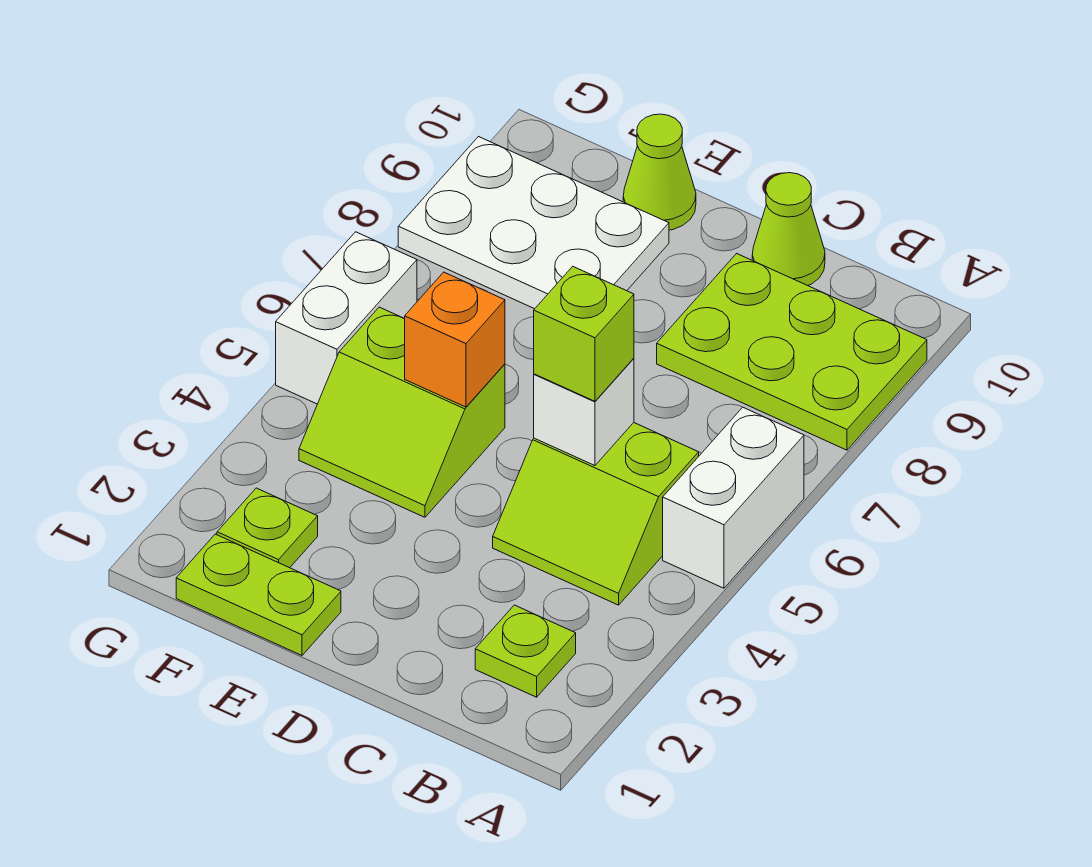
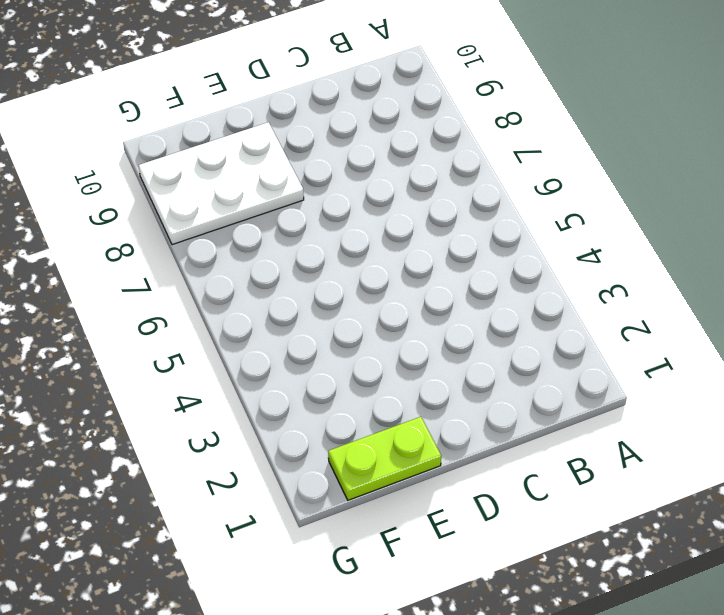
none -> white 1x2 brick [663,407,804,588]
none -> lime 2x3 plate [657,254,927,450]
none -> lime 1x1 plate [475,605,576,697]

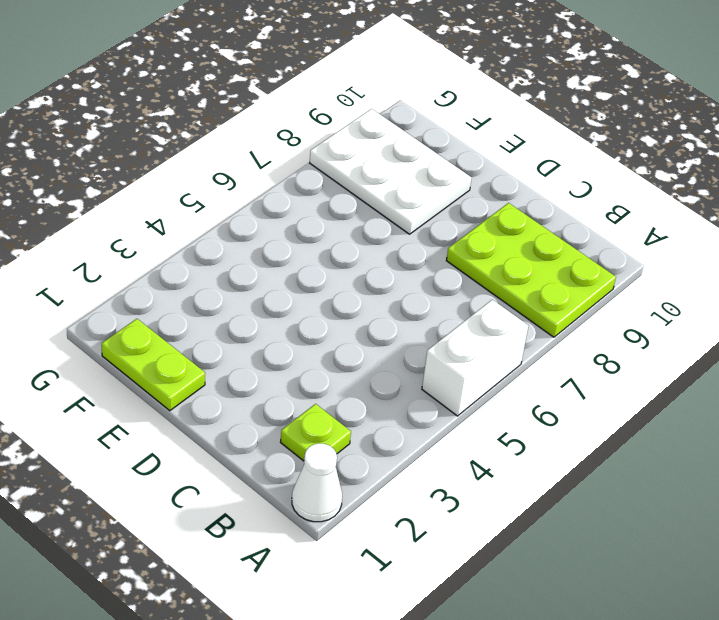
white 1x1 cone [292,443,342,522] -> none
none -> lime 2x2 slope [493,423,699,605]
none -> lime 1x1 cone [752,173,825,286]
none -> lime 2x2 slope [299,307,505,517]

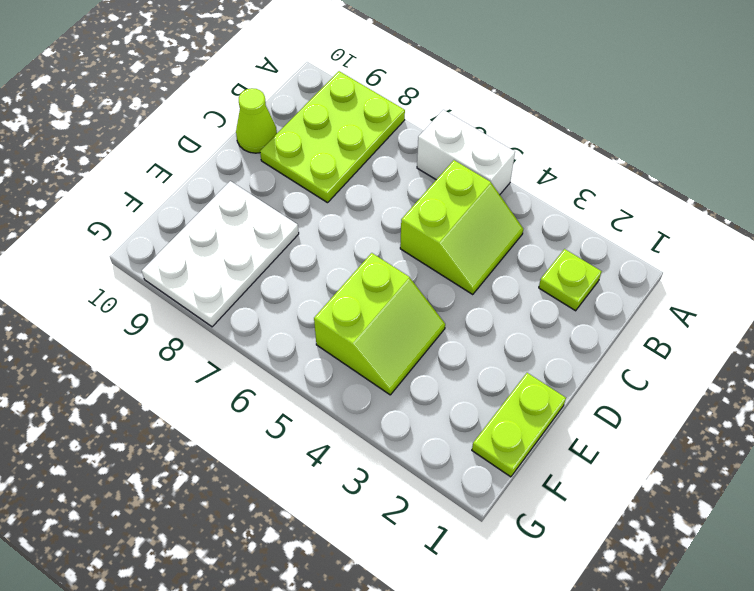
none -> lime 1x1 cone [623,114,696,230]
none -> lime 1x1 plate [217,488,318,568]
none -> white 1x2 brick [276,232,417,404]

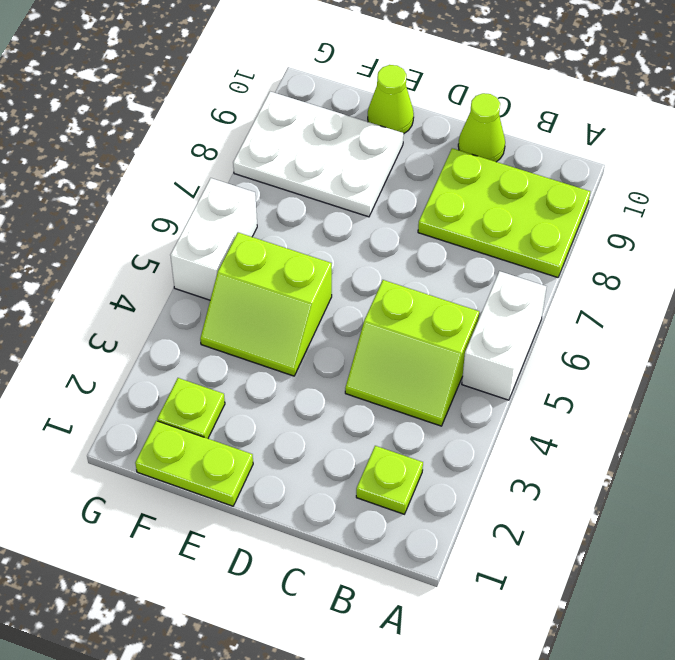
none -> white 1x1 brick [534,358,634,466]
none -> orange 1x1 brick [405,272,505,407]
none -> lime 1x1 brick [534,266,634,401]

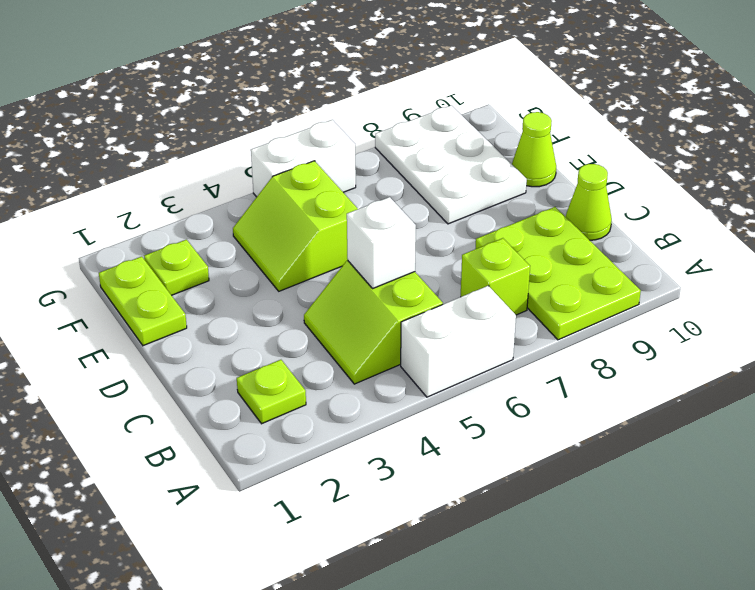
lime 1x1 brick [461,238,530,315] -> lime 1x1 brick moved to [534,266,634,401]
none -> orange 1x1 brick [405,272,505,407]

